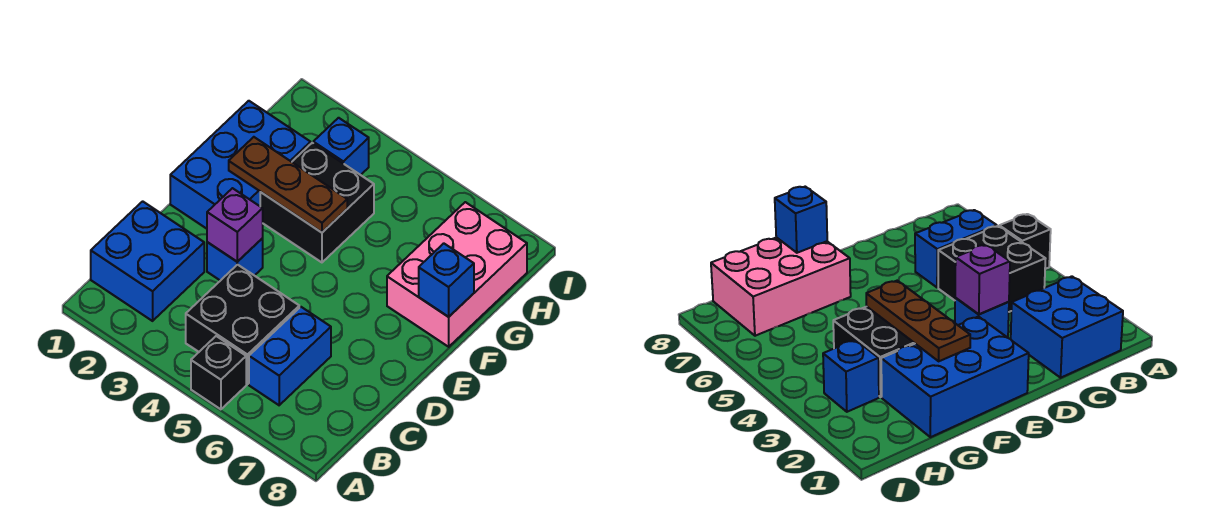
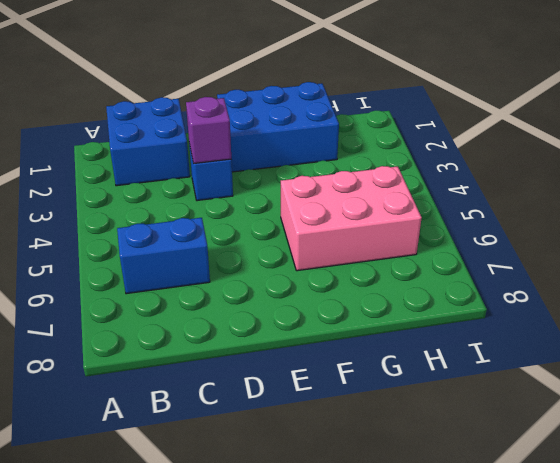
pink 2x3 brick [281,166,422,271] -> pink 2x3 brick moved to [387,202,527,347]
none -> black 1x1 brick [191,336,246,409]
none -> black 2x2 brick [186,264,299,384]
none -> black 2x2 brick [260,143,374,262]

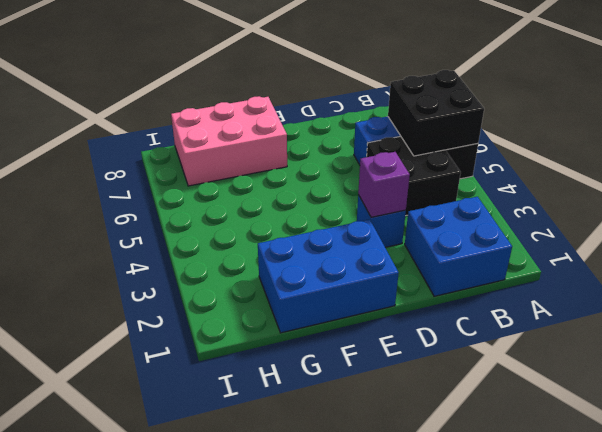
black 2x2 brick [388,70,484,156] -> black 2x2 brick moved to [260,143,374,262]
none -> blue 1x1 brick [313,118,369,175]
none -> brown 1x3 plate [229,137,347,232]
none -> blue 1x1 brick [419,243,474,317]

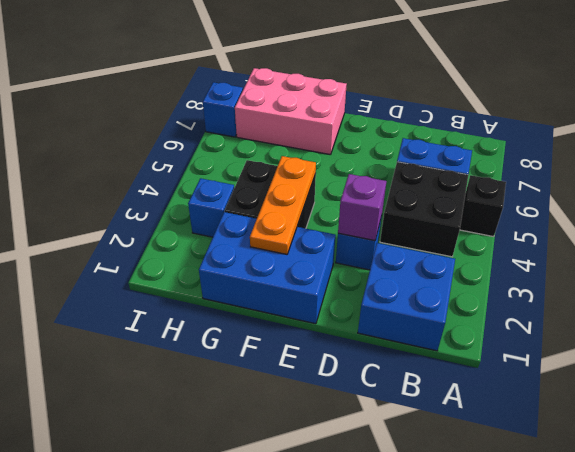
orange 1x3 plate [250,156,316,254] -> brown 1x3 plate [229,137,347,232]
blue 1x1 brick [203,82,243,137] -> blue 1x1 brick moved to [419,243,474,317]

